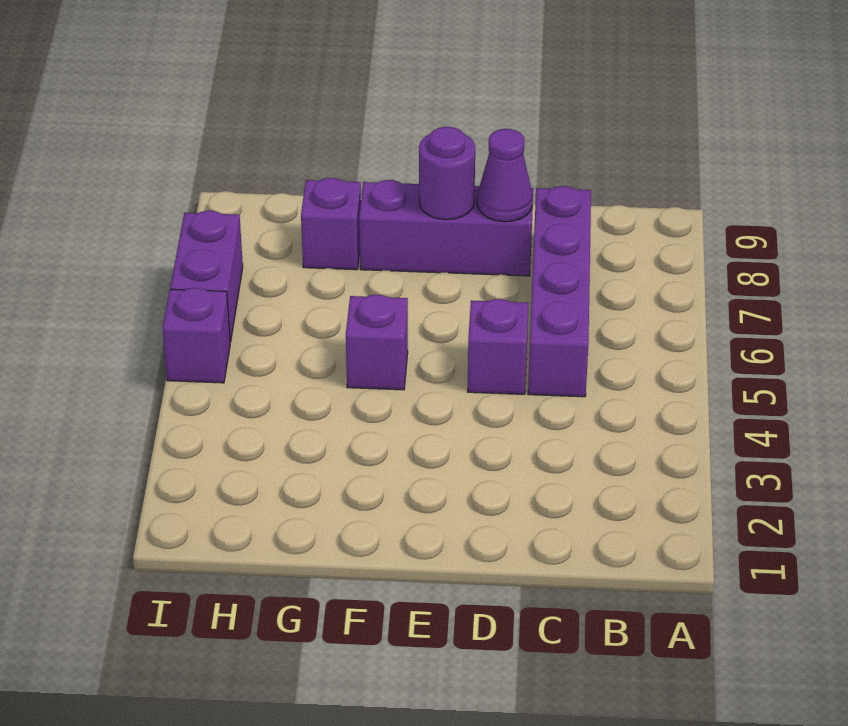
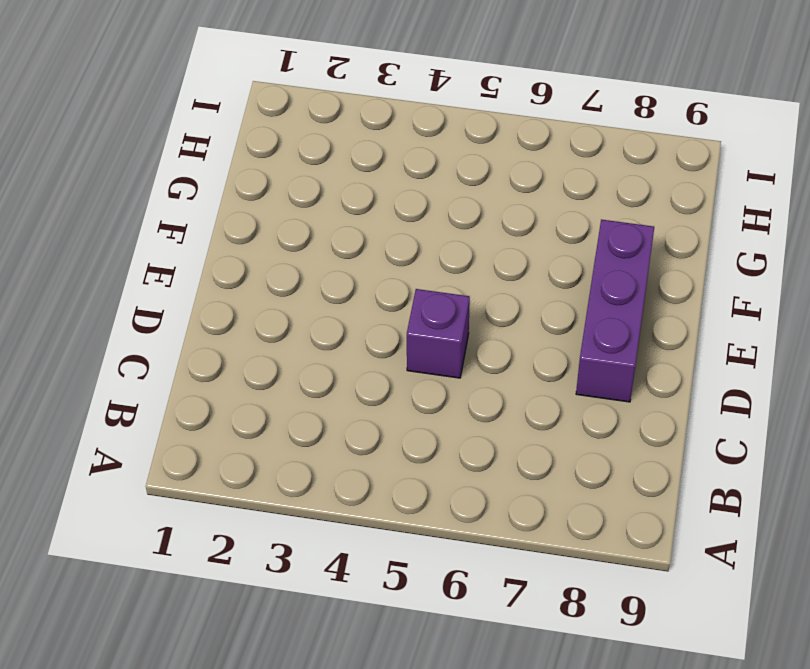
none -> purple 1x4 brick [528,186,591,397]
none -> purple 1x1 brick [346,295,408,390]

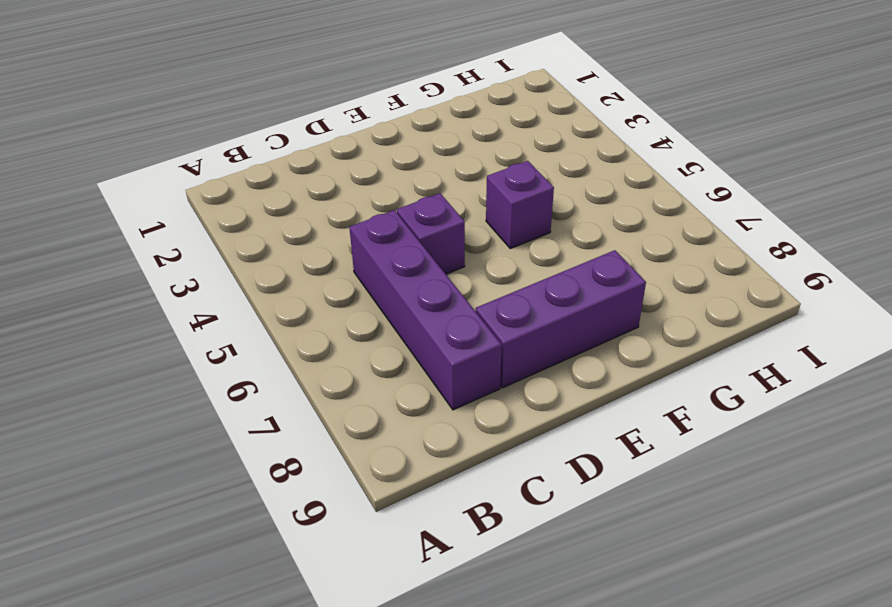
none -> purple 1x1 brick [301,178,361,270]
none -> purple 1x1 brick [163,288,230,383]

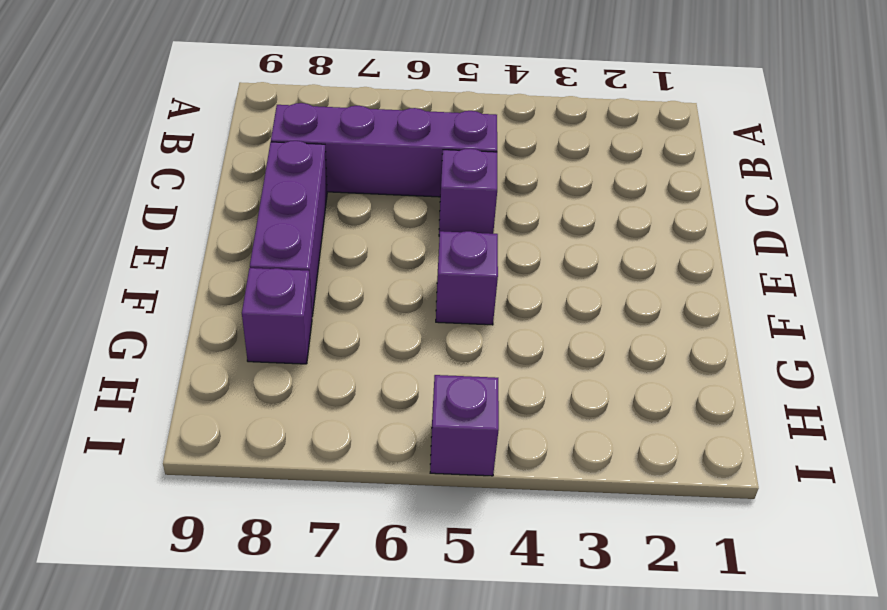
none -> purple 1x2 brick [170,211,243,342]
none -> purple 1x1 cone [477,129,533,222]

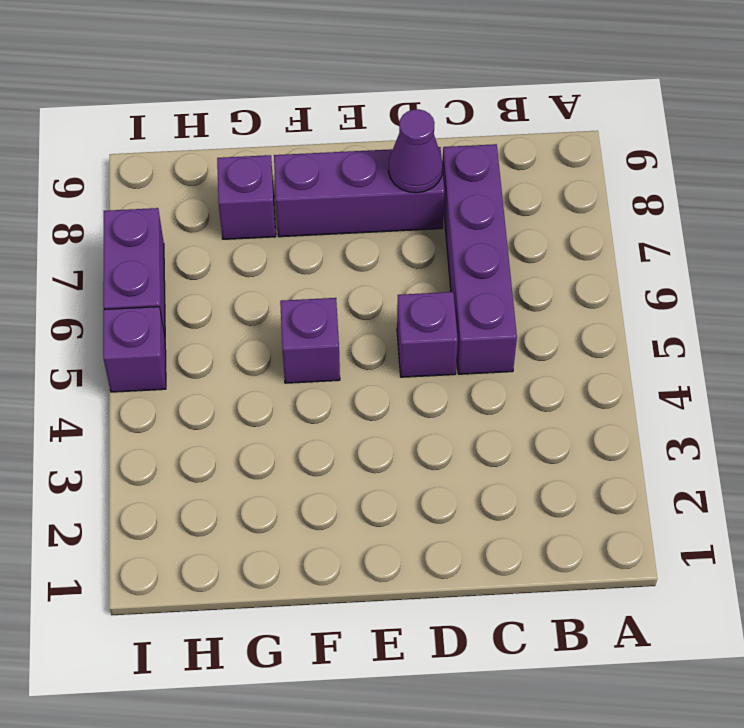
none -> purple 1x1 round brick [419,127,475,220]

